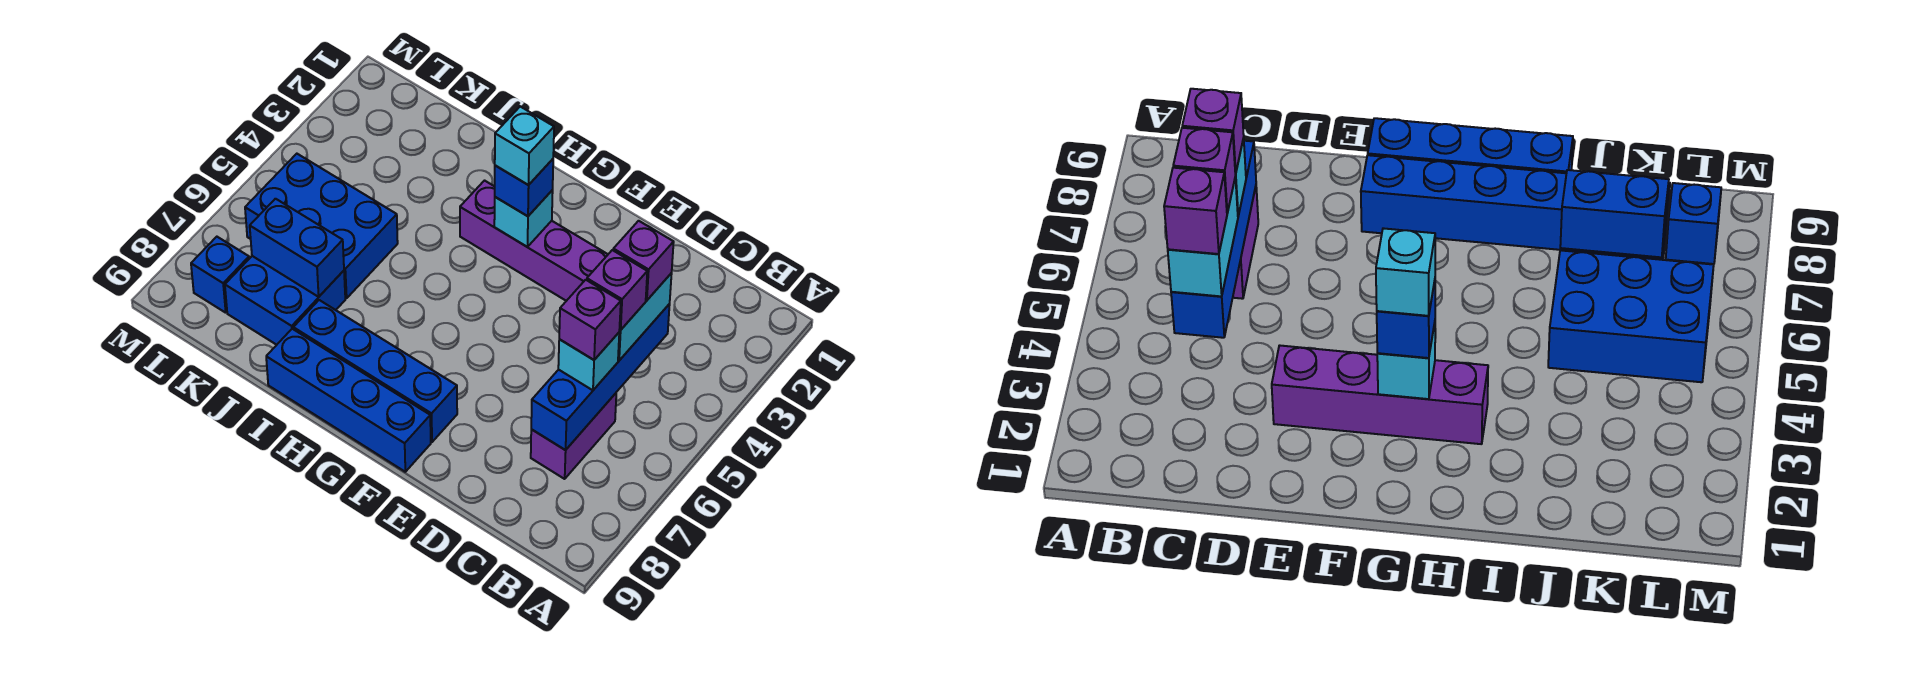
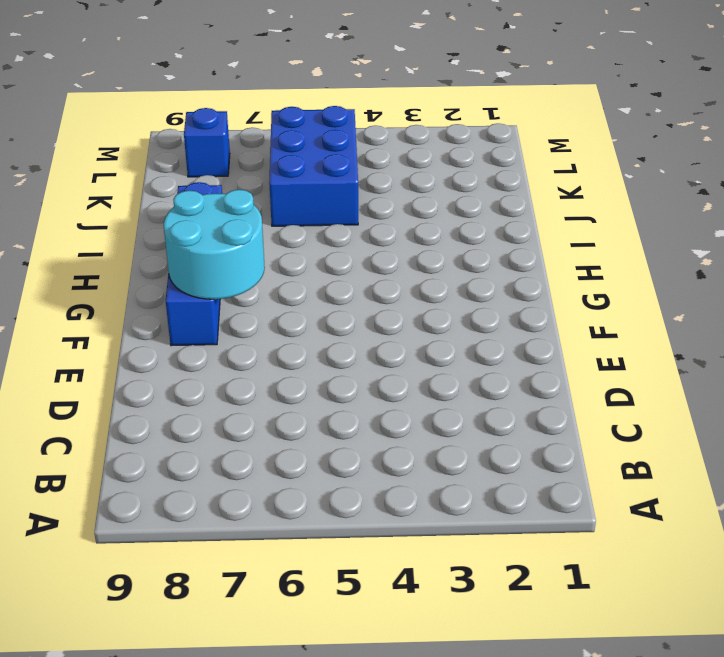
cyan 2x2 round brick [164,190,265,299] -> none
none -> purple 1x2 brick [531,393,616,479]
none -> purple 1x4 brick [460,181,608,301]
none -> blue 1x4 brick [266,329,431,472]

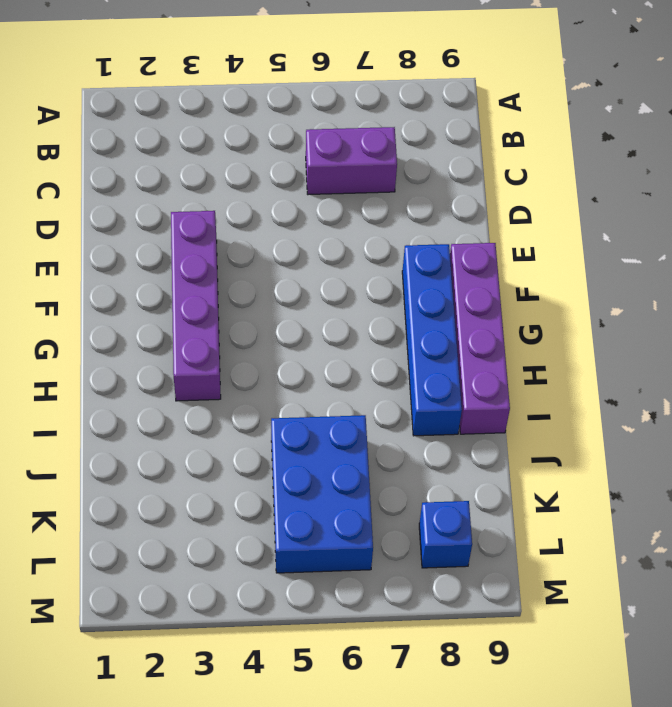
purple 1x4 brick [450,243,510,434] -> blue 1x4 brick [266,329,431,472]
none -> blue 2x2 brick [225,256,345,345]
none -> blue 1x4 brick [531,304,670,450]
none -> cyan 1x1 brick [494,190,553,247]

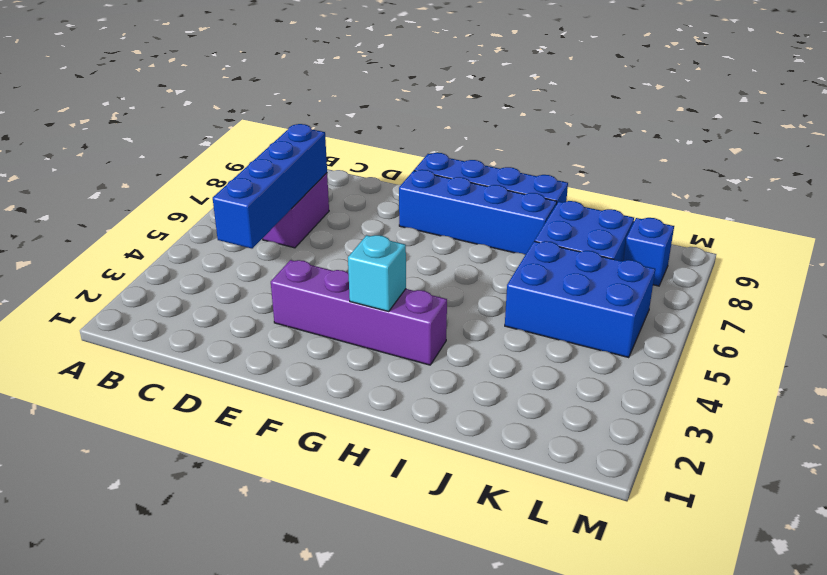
none -> blue 1x2 brick [250,199,344,297]
none -> cyan 1x2 brick [618,273,672,360]
none -> cyan 1x1 brick [558,333,619,390]

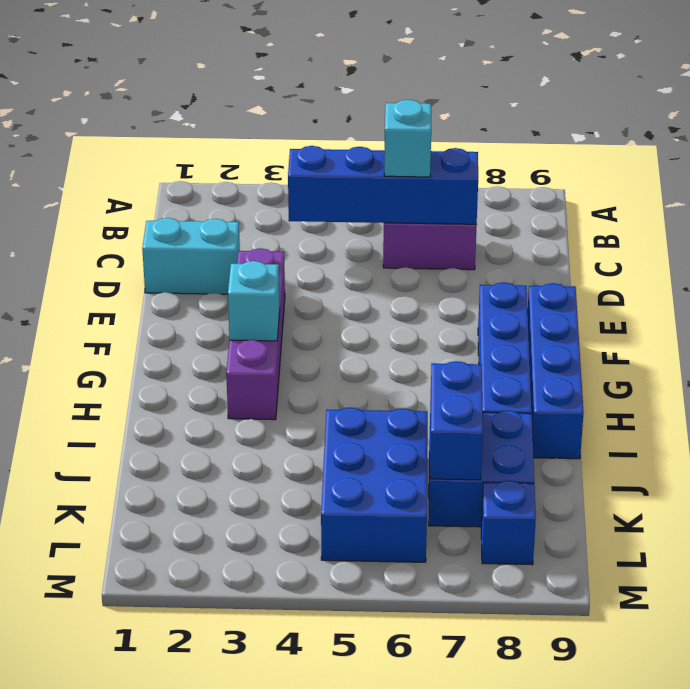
cyan 1x2 brick [142,218,240,294] -> cyan 1x2 brick moved to [618,273,672,360]
none -> blue 1x1 brick [495,159,553,216]
none -> purple 1x1 brick [613,221,674,300]
none -> purple 1x1 brick [587,250,647,330]

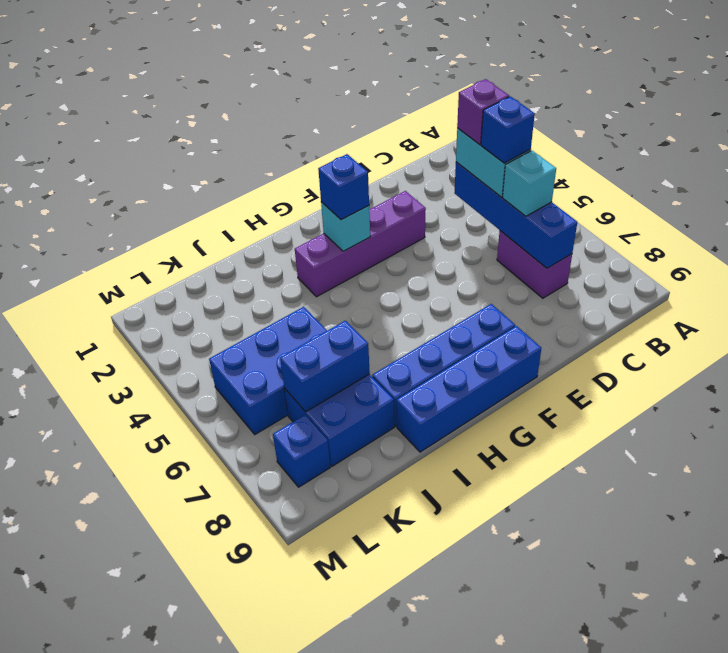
blue 1x1 brick [481,96,535,163] -> purple 1x1 brick [587,250,647,330]
none -> purple 1x1 brick [559,280,621,360]
none -> cyan 1x1 brick [495,107,554,185]

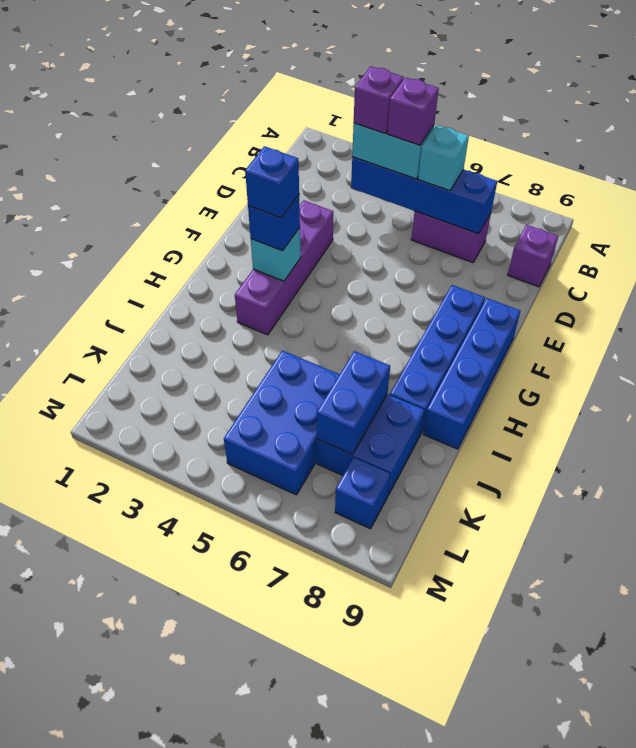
purple 1x1 brick [508,225,558,287] -> purple 1x1 brick moved to [559,280,621,360]
blue 1x1 brick [245,146,299,218] -> cyan 1x1 brick [495,107,554,185]

